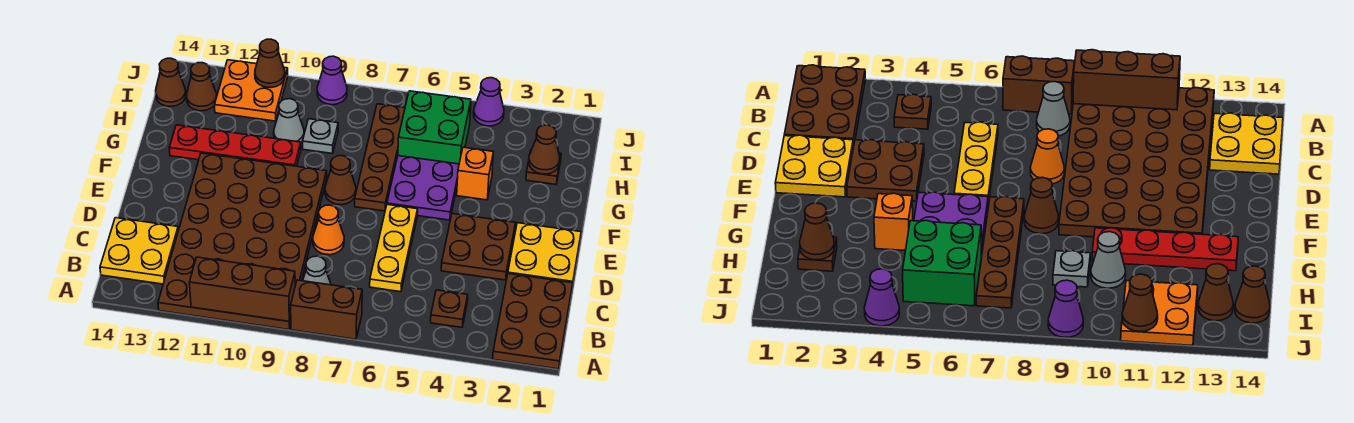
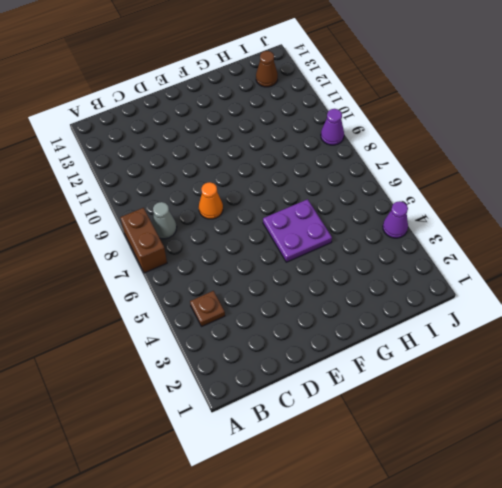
none -> brown 2x3 plate [493,274,573,369]
none -> brown 4x6 plate [158,153,327,330]
none -> yellow 2x2 plate [100,218,178,284]

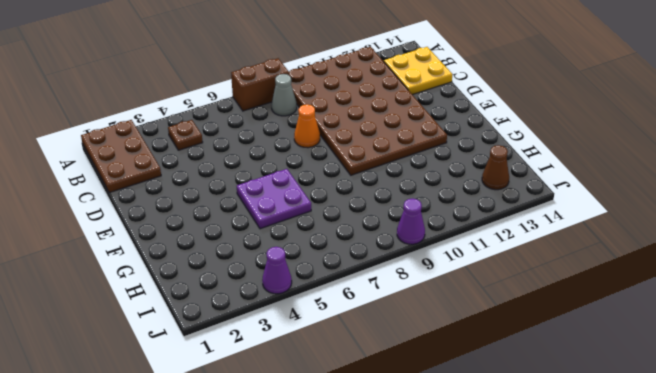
none -> yellow 1x3 plate [370,204,418,292]
none -> yellow 2x2 plate [508,223,581,283]
none -> brown 2x2 plate [441,214,515,280]

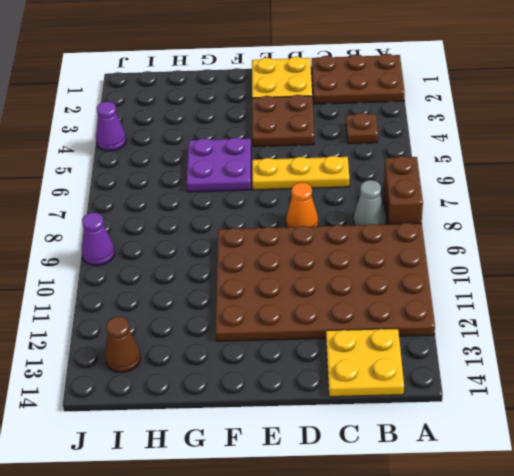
none -> brown 1x4 plate [355,104,405,211]
none -> brown 1x1 cone [325,156,356,205]
none -> orange 1x1 brick [457,147,493,200]

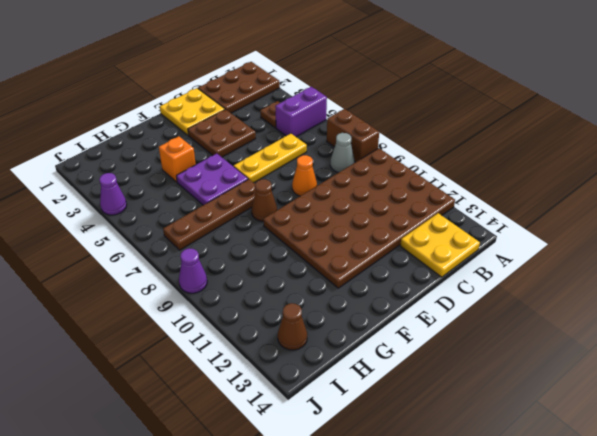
purple 1x2 brick [275,87,327,137] -> none
none -> red 1x4 plate [169,125,301,166]
none -> brown 1x1 plate [526,149,561,184]
none -> green 2x2 brick [398,91,471,164]

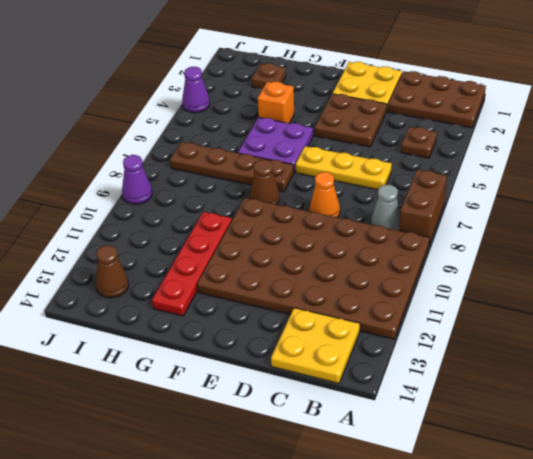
none -> green 2x2 brick [398,91,471,164]
none -> grey 1x1 plate [303,119,338,154]
none -> grey 1x1 cone [274,99,304,142]

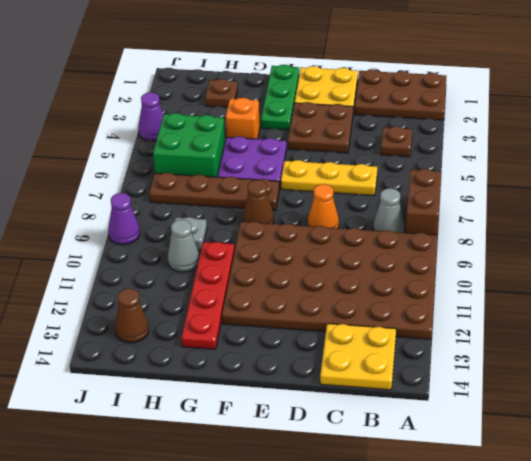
green 1x3 plate [261,65,299,130] -> none
none -> orange 2x2 plate [215,60,288,121]
none -> brown 1x1 cone [156,58,186,106]
none -> brown 1x3 brick [189,257,295,321]

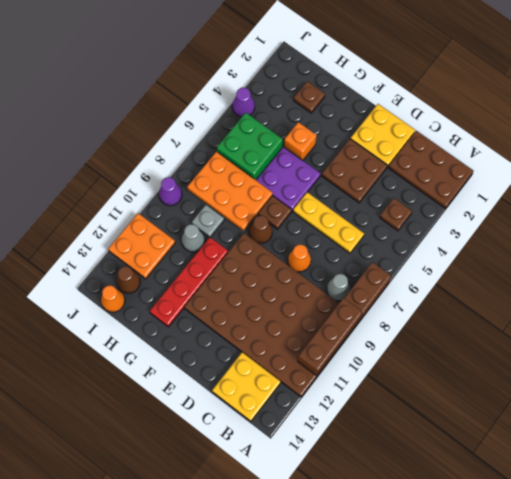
orange 2x3 plate [187,152,273,231] -> none
orange 1x1 cone [101,285,125,312] -> brown 1x1 cone [156,58,186,106]
none -> brown 1x1 cone [529,125,560,174]
none -> brown 1x1 cone [255,39,285,88]

